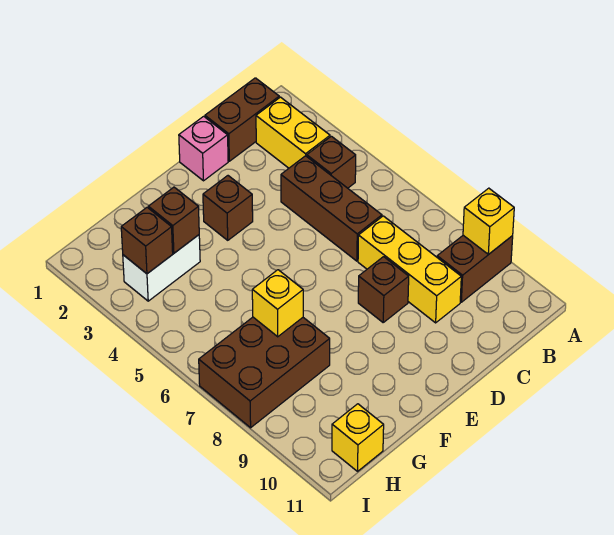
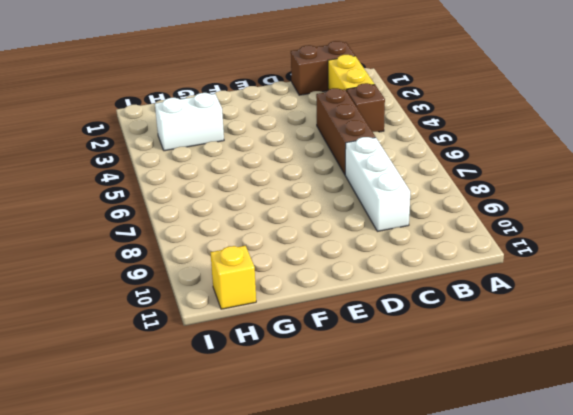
white 1x3 brick [345,137,410,231] -> yellow 1x3 brick [358,216,461,323]
none -> brown 1x2 brick [437,235,513,302]
none -> pink 1x1 brick [179,116,228,181]
none -> brown 1x1 brick [358,257,409,322]

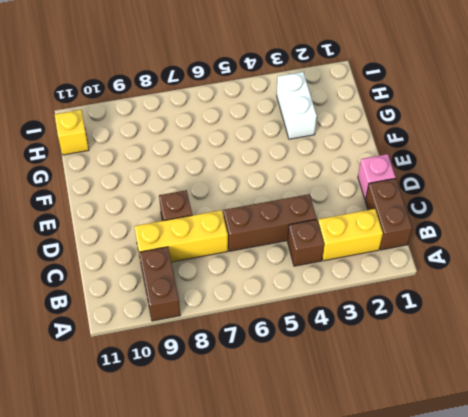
none -> brown 1x1 brick [203,176,253,240]
none -> brown 2x3 brick [199,317,330,428]
none -> yellow 1x1 brick [463,188,514,255]

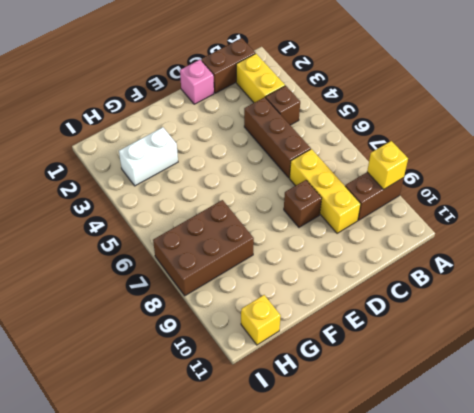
none -> brown 1x1 brick [203,176,253,240]
none -> brown 1x1 brick [148,187,199,253]
none -> yellow 1x1 brick [252,270,303,337]

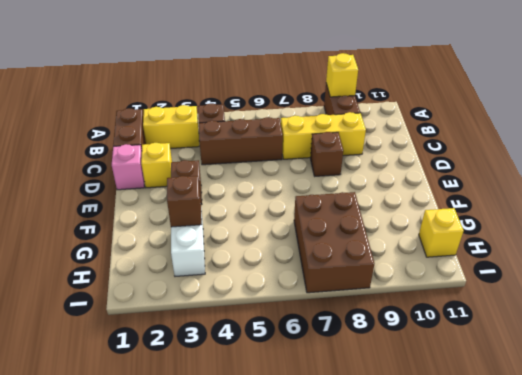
yellow 1x1 brick [141,143,172,188] -> yellow 1x1 brick moved to [252,270,303,337]
none -> brown 1x1 brick [121,207,173,274]

